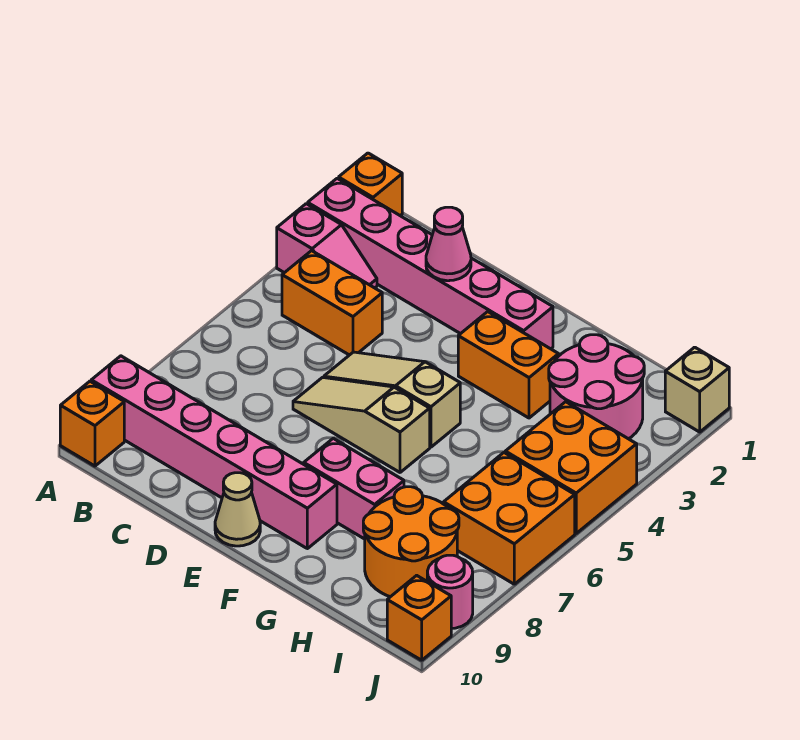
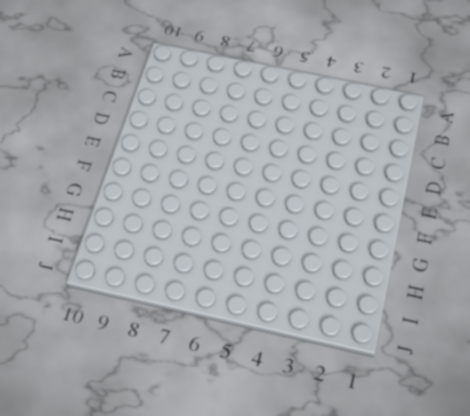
none -> orange 1x1 brick [339,153,402,216]
none -> pink 1x6 brick [308,178,553,349]
none -> pink 1x2 slope [277,204,377,288]

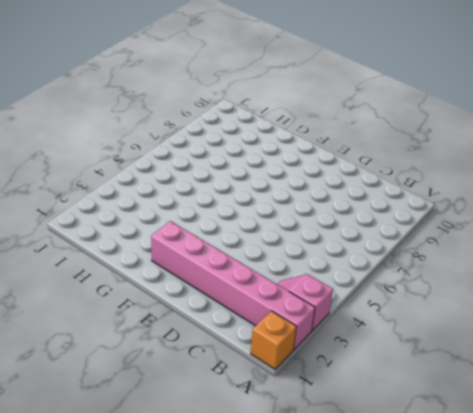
none -> pink 1x6 brick [91,356,337,549]
none -> orange 1x1 brick [60,381,124,466]
none -> orange 1x2 brick [282,251,382,355]

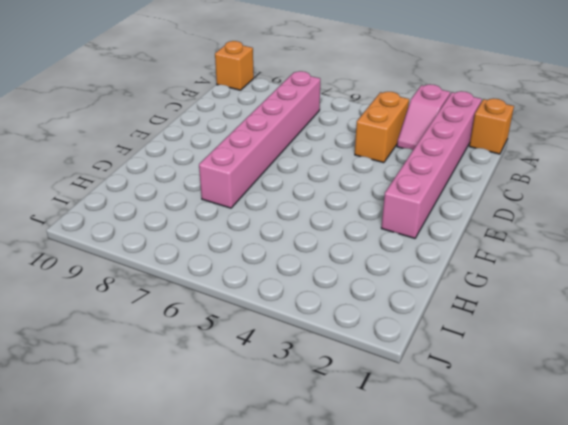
pink 1x6 brick [199,71,320,208] -> pink 1x6 brick moved to [91,356,337,549]
none -> tan 1x3 slope [324,352,460,447]
none -> tan 1x3 slope [293,377,430,472]
none -> tan 1x1 cone [215,473,260,546]

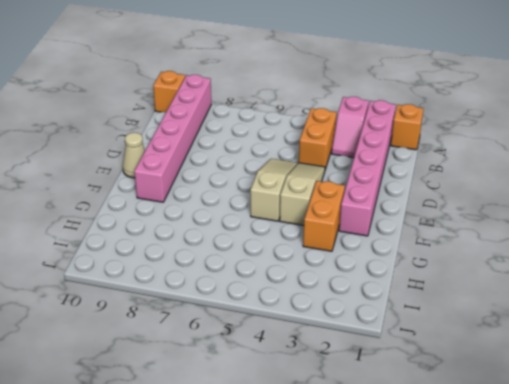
tan 1x3 slope [280,163,325,225] -> tan 1x3 slope moved to [293,377,430,472]
none -> pink 1x2 brick [304,438,404,539]
none -> pink 2x2 round brick [549,335,644,439]
none -> orange 2x2 round brick [363,487,459,597]

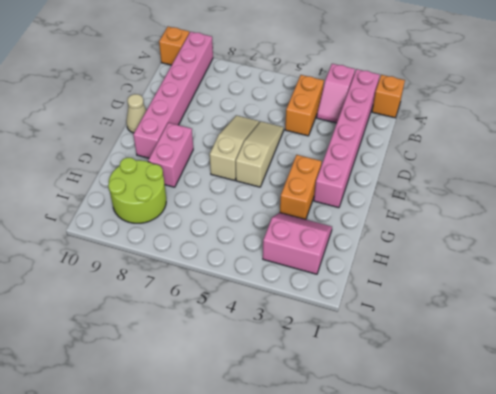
pink 2x2 slope [263,213,332,274] -> pink 2x2 round brick [549,335,644,439]
lime 2x2 round brick [108,158,166,223] -> orange 2x2 round brick [363,487,459,597]
none -> orange 2x2 brick [505,402,637,533]
none -> orange 2x2 brick [444,453,575,584]
none -> tan 1x1 brick [665,347,729,432]

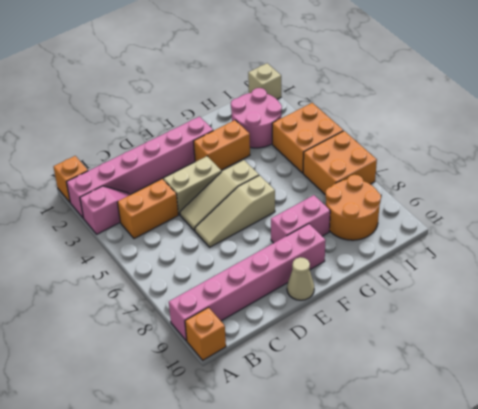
tan 1x2 brick [163,156,221,215] -> none
none -> pink 1x1 round brick [427,555,473,628]
none -> orange 1x1 brick [387,575,451,660]
none -> pink 1x1 cone [426,207,471,281]

